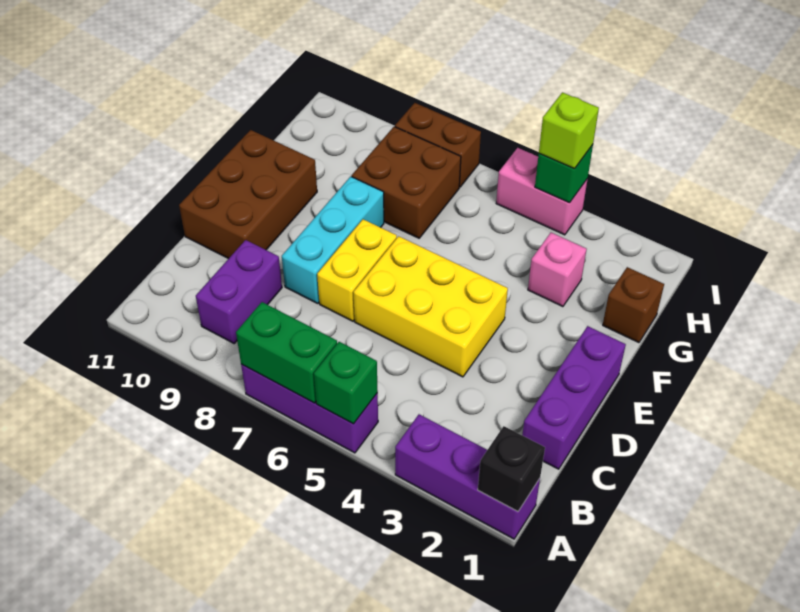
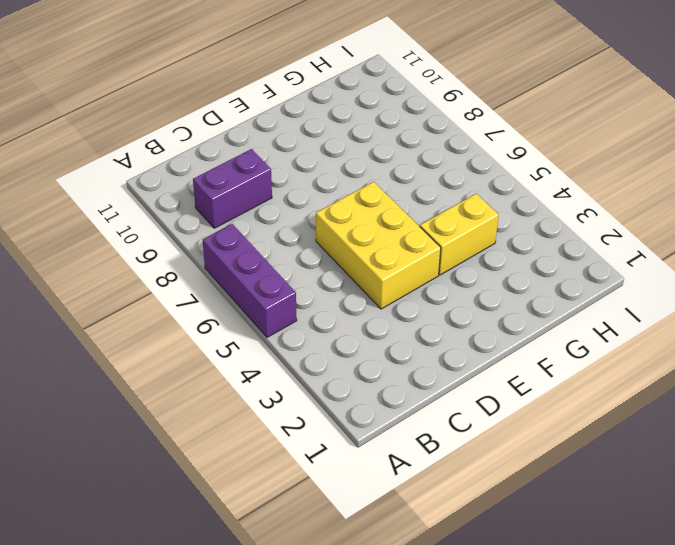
yellow 1x2 brick [420,194,499,275] -> yellow 1x2 brick moved to [317,219,397,321]
none -> purple 1x3 brick [395,414,540,539]
none -> purple 1x3 brick [522,326,626,469]
none -> cyan 1x3 brick [282,177,384,304]

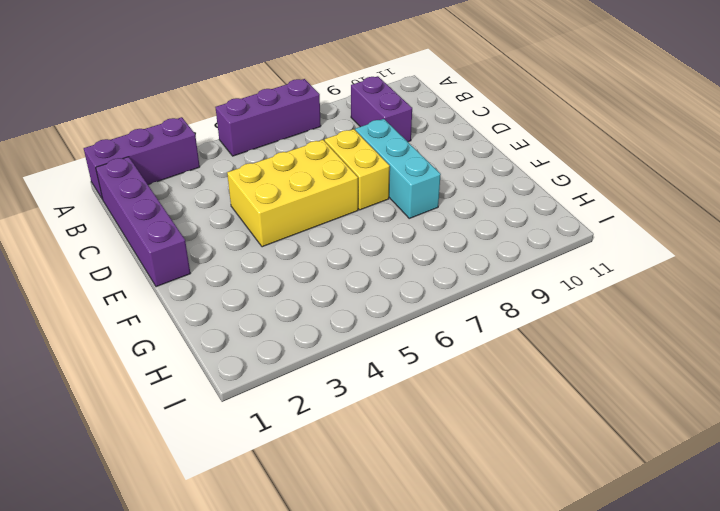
purple 1x4 brick [96,157,190,287] -> purple 1x3 brick [522,326,626,469]
none -> brown 2x3 brick [179,130,317,259]
none -> brown 1x1 brick [603,267,664,343]
none -> pink 1x1 brick [528,233,587,307]

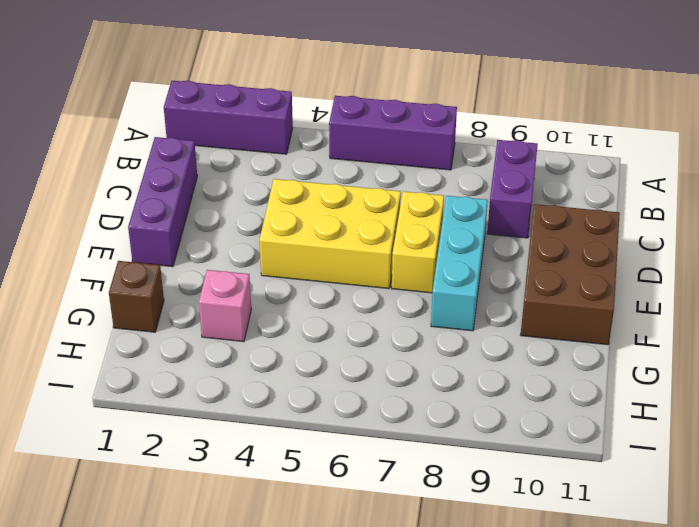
none -> brown 2x2 brick [352,127,461,238]
none -> pink 1x2 brick [496,148,587,235]
none -> brown 1x2 brick [395,103,481,187]

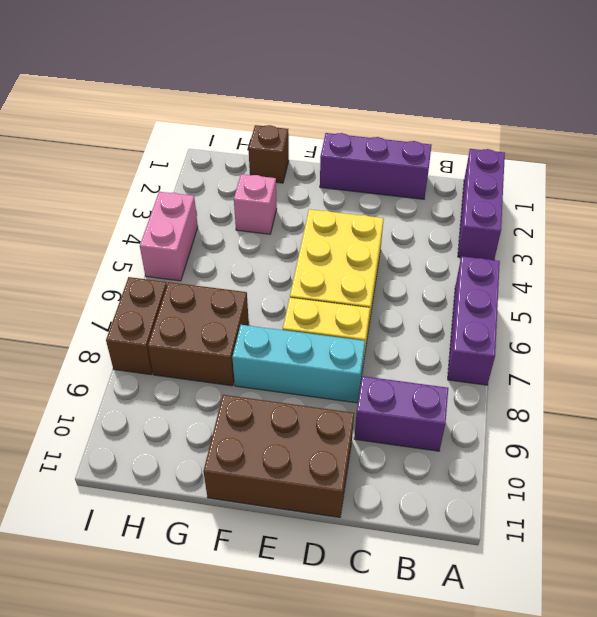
none -> black 1x1 brick [478,426,545,511]
none -> green 1x1 brick [314,342,378,424]
none -> green 1x2 brick [236,302,337,403]

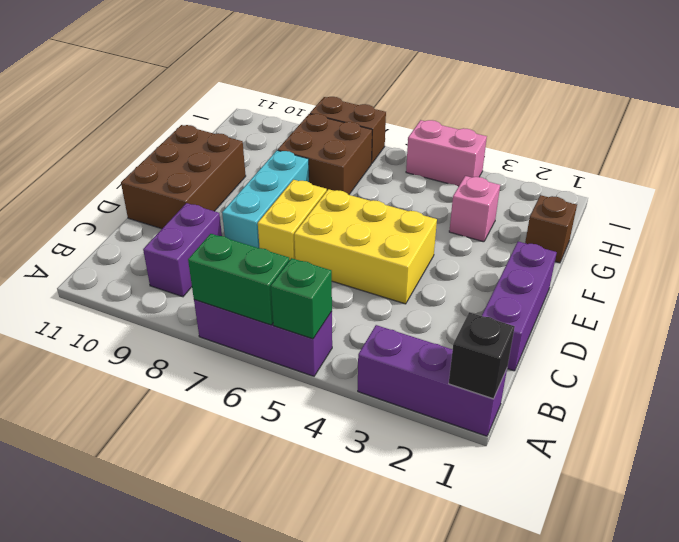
none -> green 1x1 brick [535,145,593,203]
none -> lime 1x1 brick [539,92,599,169]

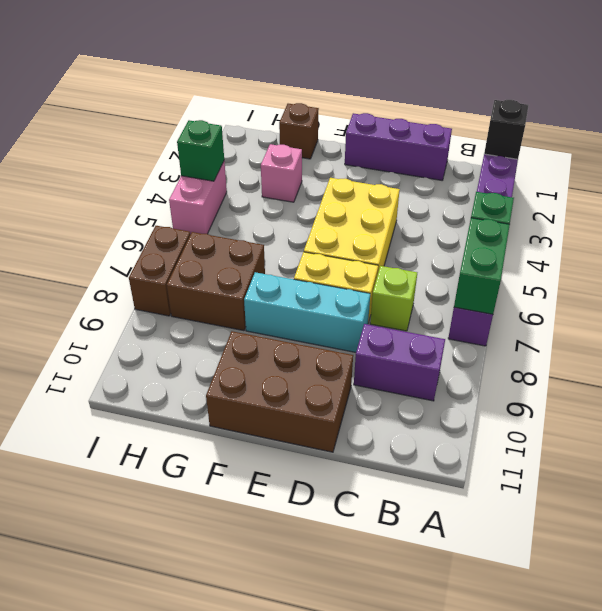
lime 1x1 brick [370,266,417,331] -> lime 1x1 brick moved to [539,92,599,169]

